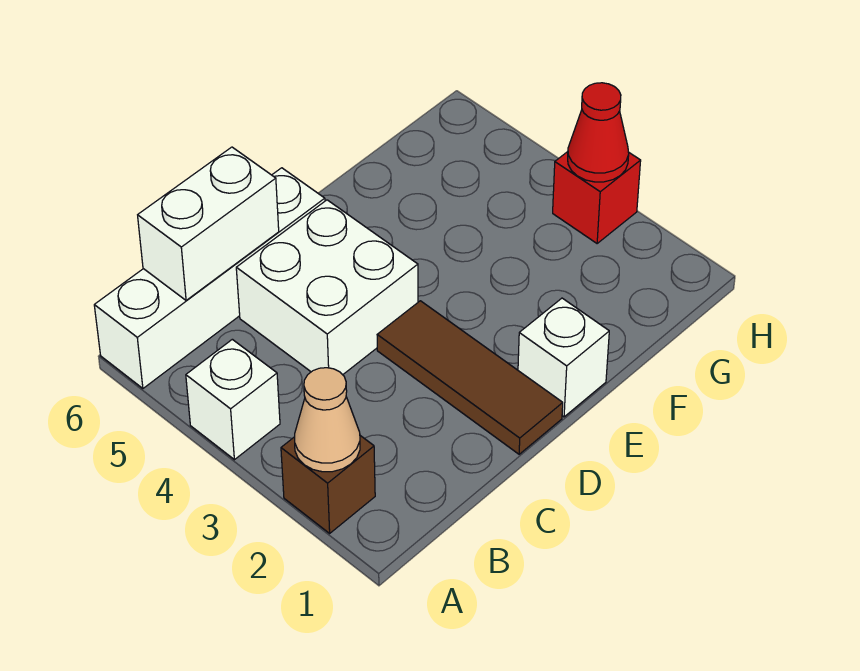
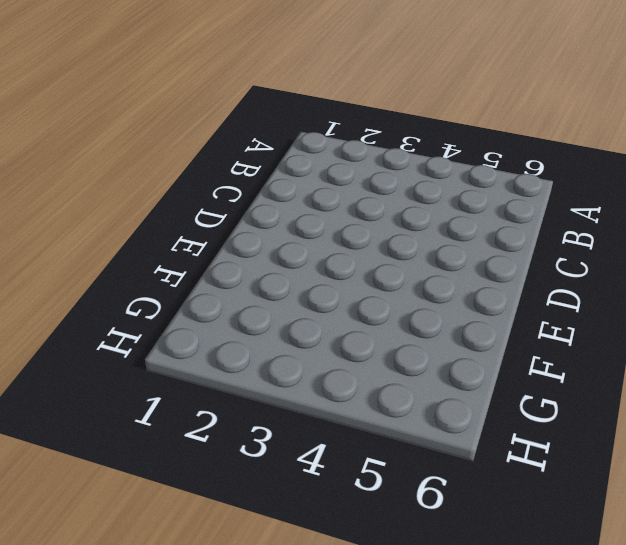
none -> brown 1x1 brick [281,436,375,533]
none -> white 1x1 brick [186,339,280,460]

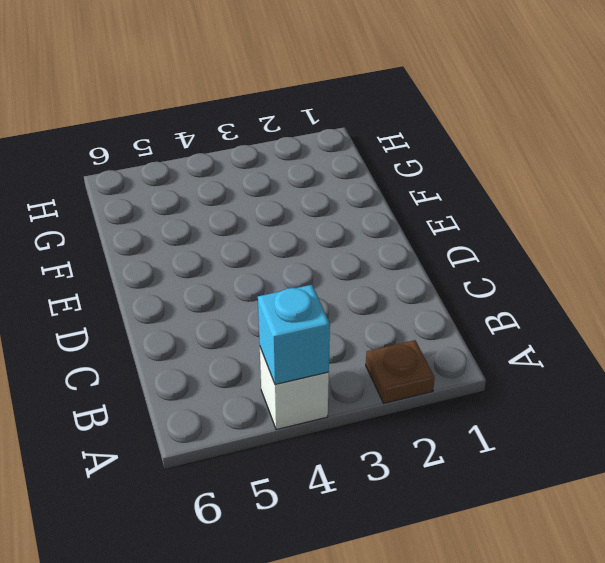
brown 1x1 plate [366,340,435,403] -> brown 1x1 brick [281,436,375,533]
cyan 1x1 brick [258,285,330,385] -> none
none -> white 1x4 brick [94,168,325,388]
none -> white 2x2 brick [236,200,418,375]

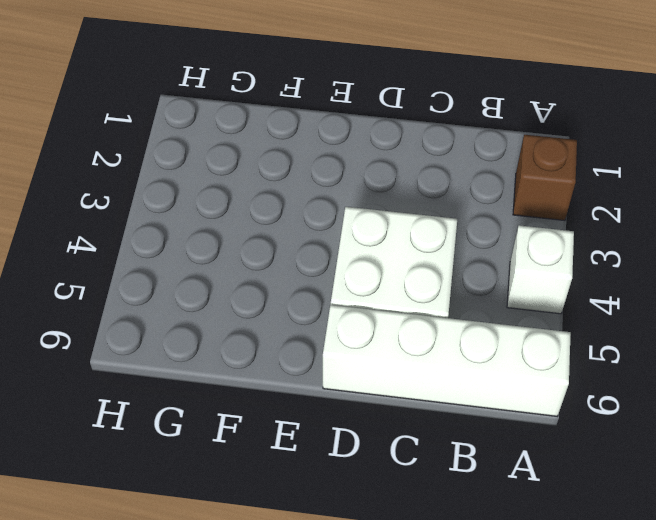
none -> brown 1x3 tile [377,301,563,454]
none -> white 1x1 brick [518,298,609,417]

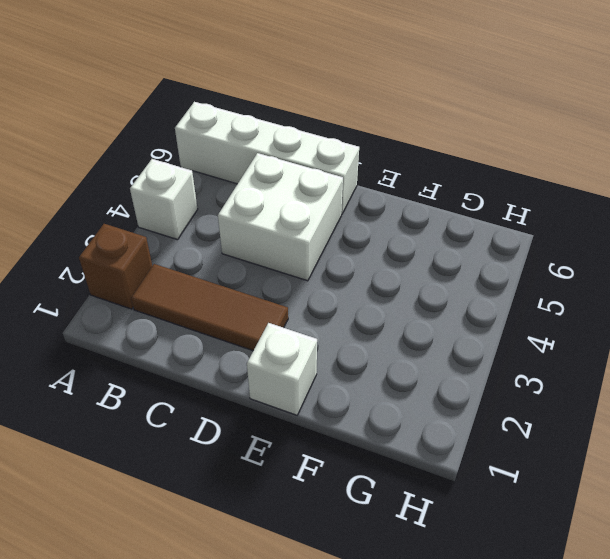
brown 1x3 tile [131,264,288,351] -> brown 1x3 tile turned to [377,301,563,454]
none -> red 1x1 brick [553,152,641,243]
none -> tan 1x1 cone [295,368,360,472]

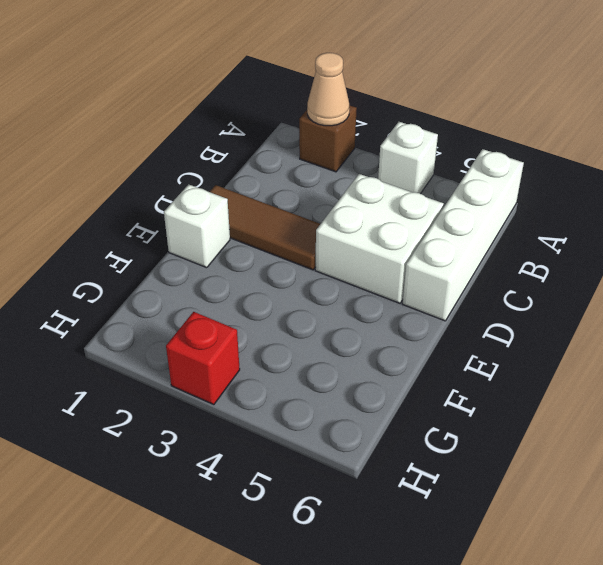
none -> white 1x2 brick [138,147,279,300]
none -> red 1x1 cone [568,83,629,182]

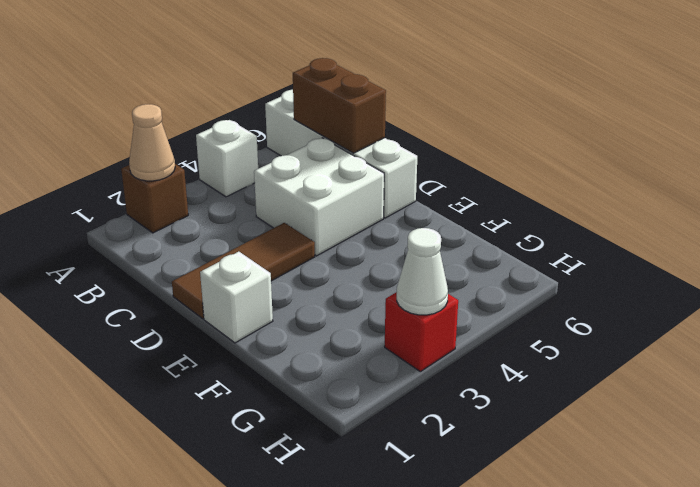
brown 1x2 brick [293,58,386,153] -> white 1x2 brick [138,147,279,300]
white 1x1 cone [397,228,448,315] -> red 1x1 cone [568,83,629,182]

